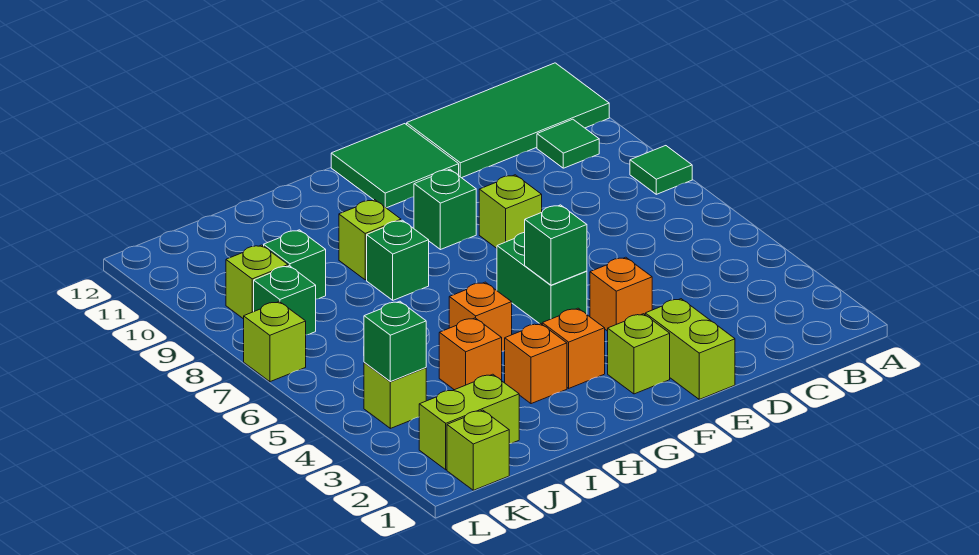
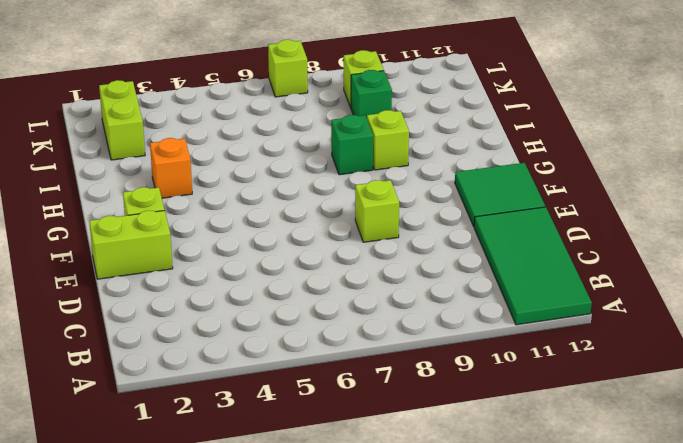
none -> green 1x1 tile [630,146,692,194]
none -> green 1x1 tile [537,119,599,168]
none -> orange 1x1 brick [590,257,652,331]

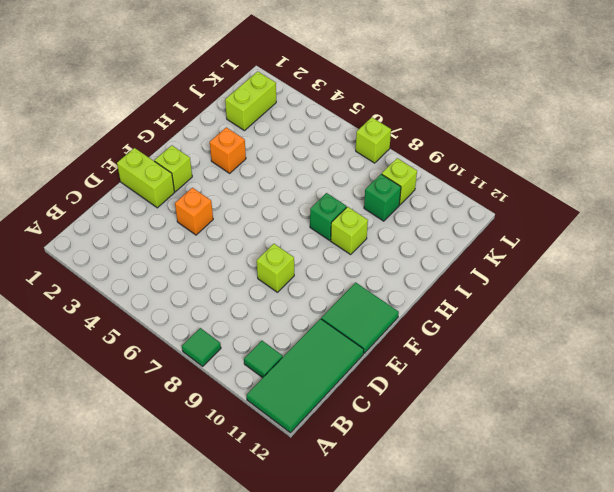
none -> green 1x2 brick [497,233,587,324]
none -> green 1x1 brick [414,169,476,250]
none -> orange 1x1 brick [542,308,605,388]

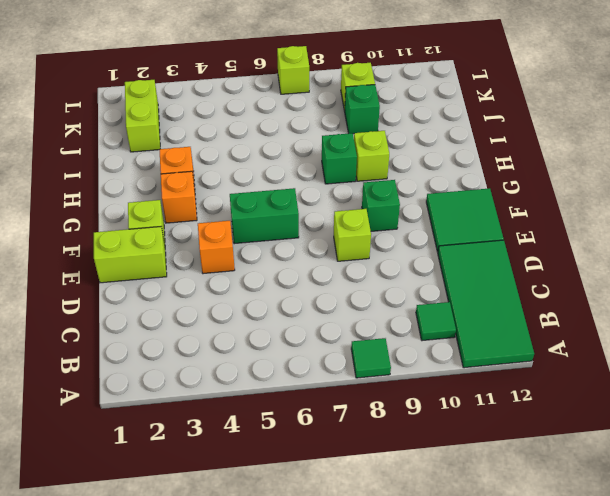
none -> orange 1x1 brick [449,282,512,351]
none -> orange 1x1 brick [439,318,502,390]
none -> lime 1x1 brick [447,410,509,490]

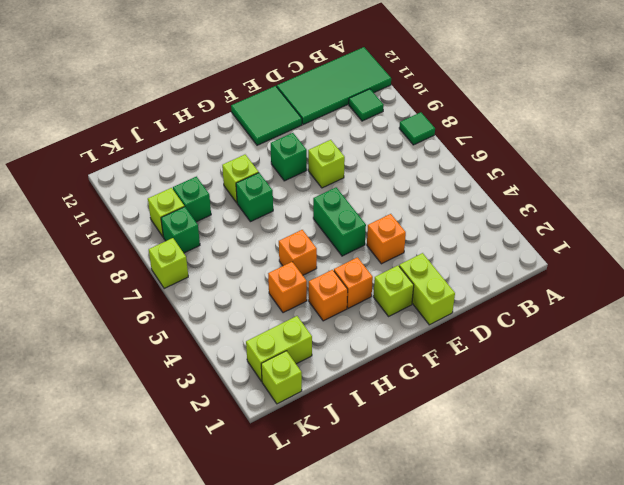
none -> lime 1x1 brick [364,362,426,428]
none -> green 1x1 brick [525,205,587,285]
none -> green 1x1 brick [364,301,426,382]

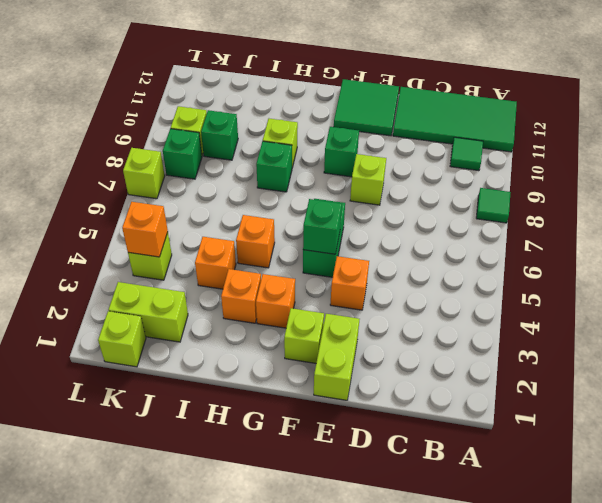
orange 1x1 brick [122,202,168,257] -> green 1x1 brick [364,301,426,382]

